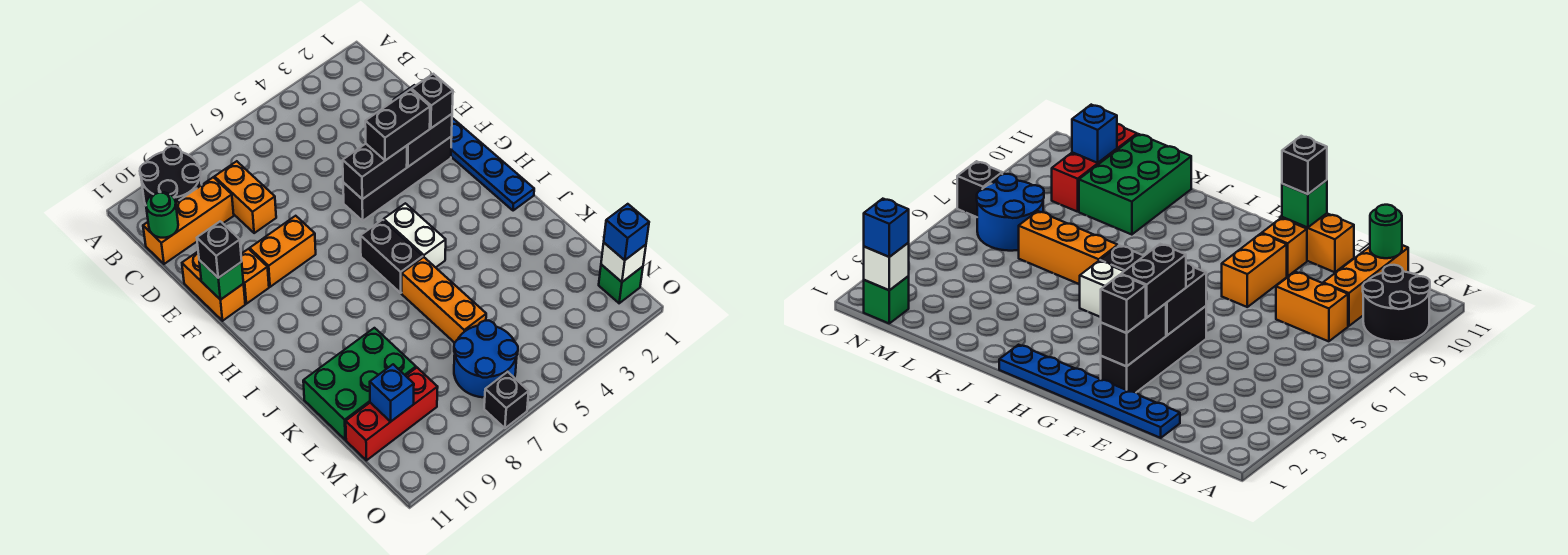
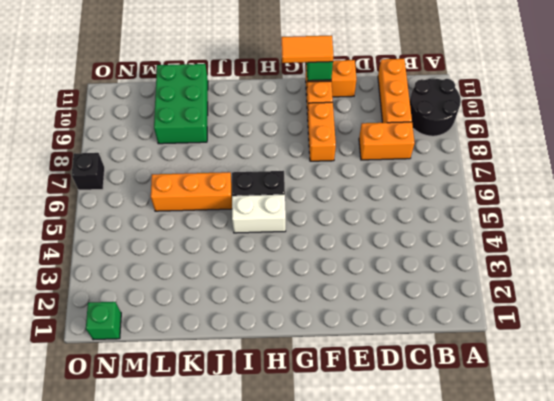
orange 1x2 tile [281,35,334,63] -> black 1x1 brick [197,221,242,278]
none -> blue 1x6 plate [394,85,534,211]
none -> black 1x4 brick [343,137,452,221]
none -> blue 2x2 round brick [454,321,518,397]

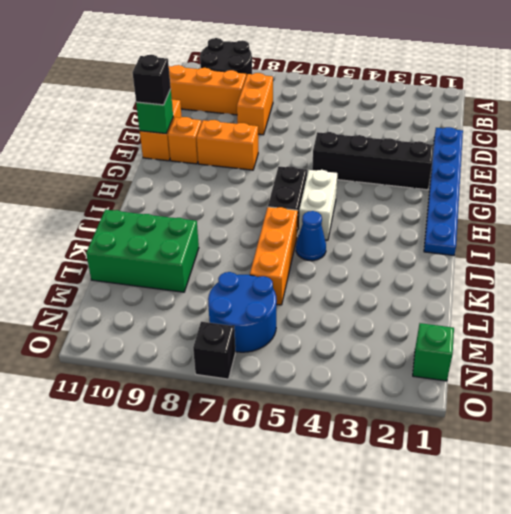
blue 1x1 cone [296,211,326,261] -> none
none -> red 1x3 brick [346,368,438,460]
none -> green 1x1 round brick [146,192,178,238]
none -> black 1x2 brick [407,114,452,167]

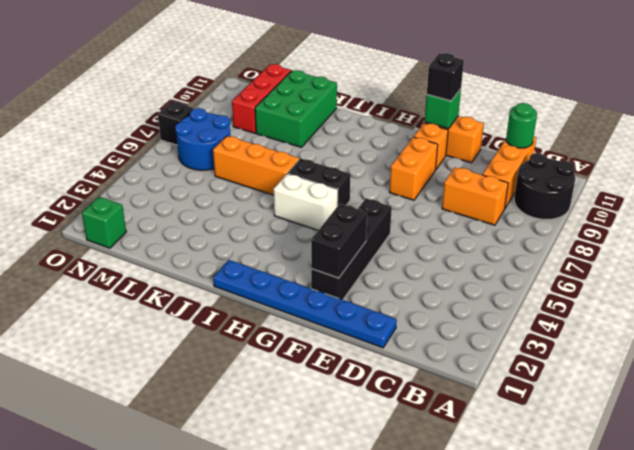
none -> black 1x2 brick [343,144,407,199]
none -> blue 1x1 brick [370,364,414,422]
none -> white 1x1 brick [601,243,646,282]

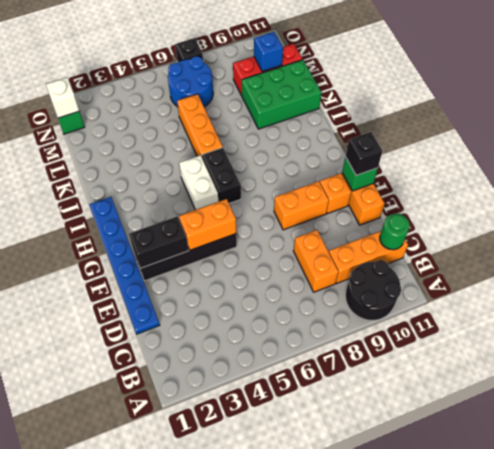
orange 1x2 brick [179,199,236,250] -> black 1x2 brick [343,144,407,199]
none -> black 1x1 brick [412,74,453,128]
none -> black 1x2 brick [365,90,430,161]
none -> blue 1x1 brick [604,204,649,260]

